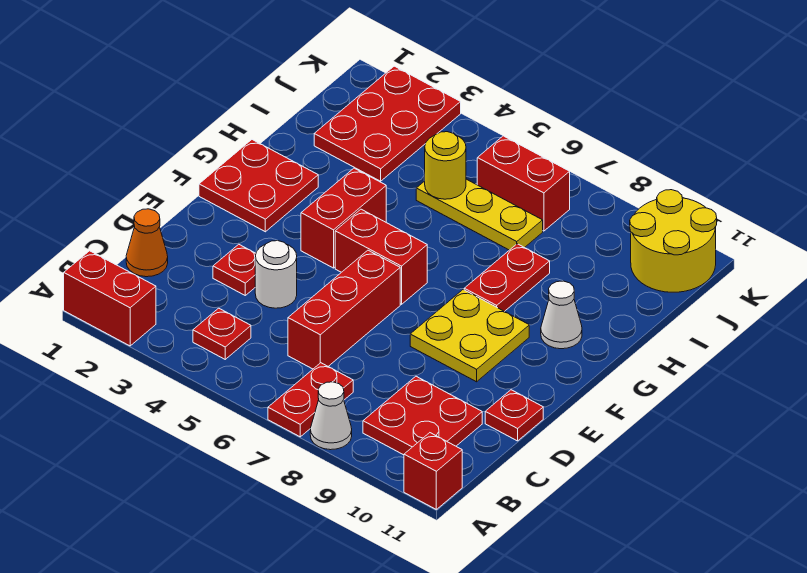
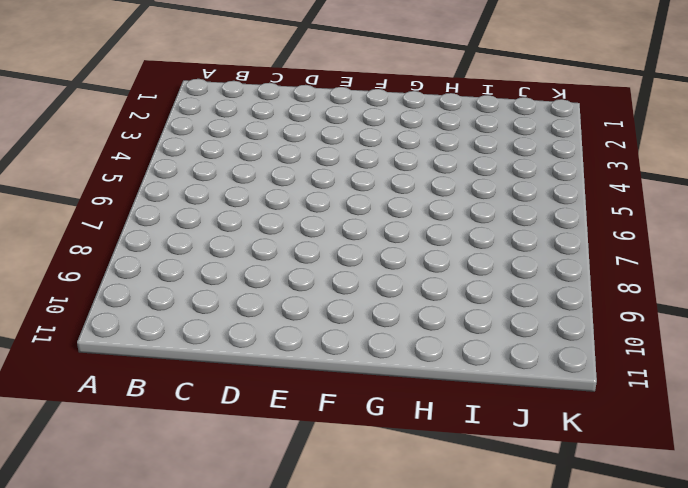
none -> red 1x2 brick [64,251,156,346]
none -> red 1x2 plate [268,363,353,437]
none -> white 1x1 cone [310,382,352,450]

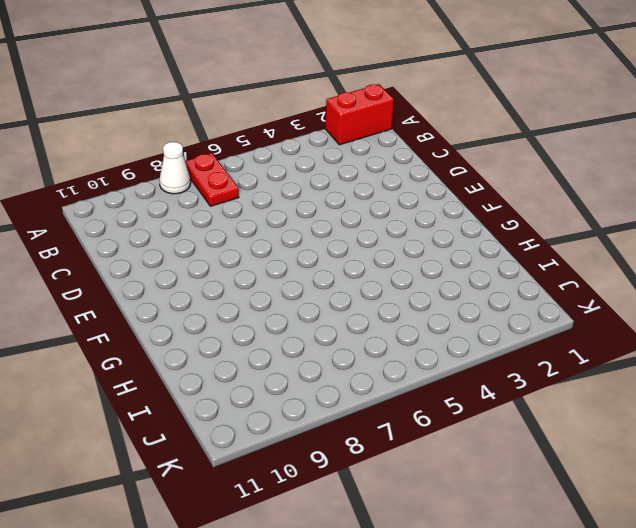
none -> red 1x1 brick [404,433,462,509]
none -> red 1x1 plate [193,308,251,359]
none -> red 2x2 plate [363,376,482,455]

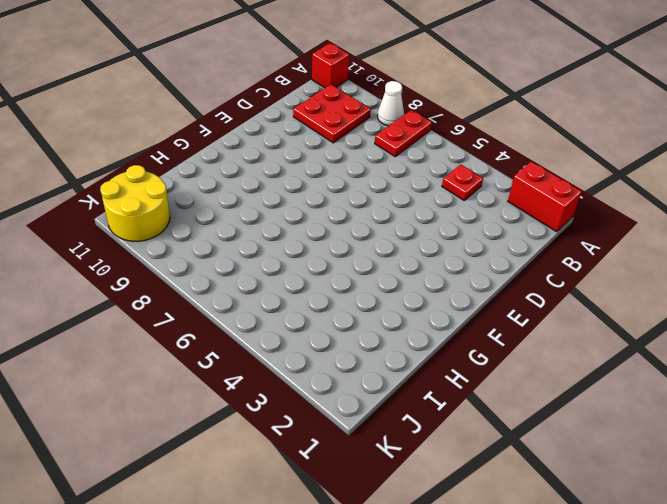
none -> orange 1x1 cone [126,209,168,277]
none -> red 1x3 brick [288,250,400,369]
none -> red 1x1 plate [213,244,256,295]

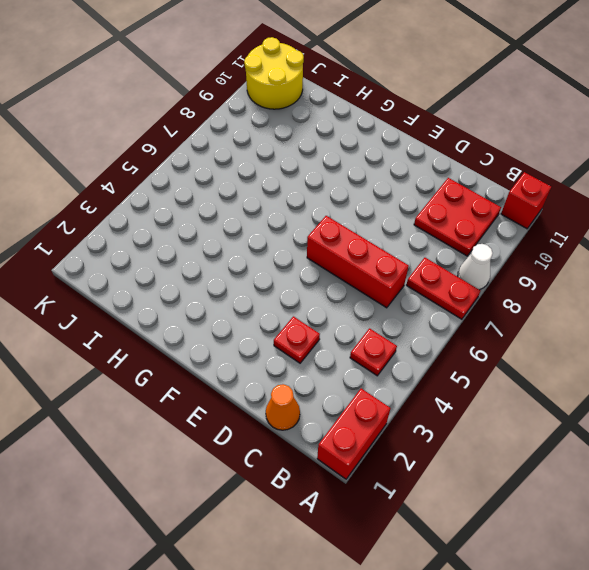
none -> white 1x1 round brick [255,241,297,308]
none -> red 1x1 plate [485,390,543,441]
none -> yellow 2x2 plate [410,290,529,382]

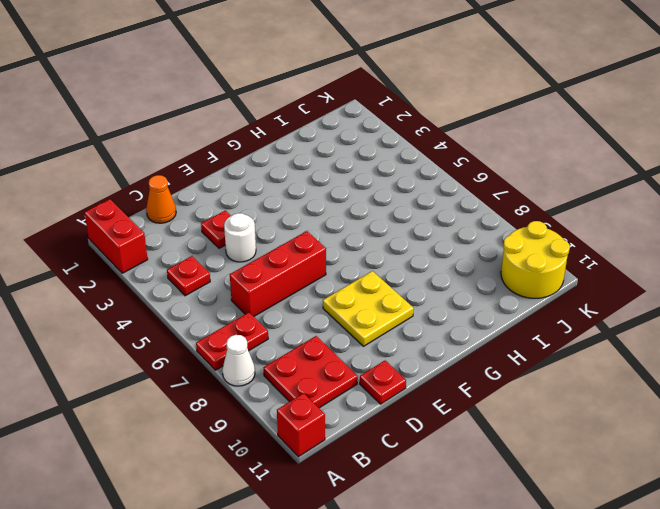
none -> red 2x2 plate [199,140,318,232]
none -> red 1x2 brick [301,168,386,268]
none -> red 1x2 brick [335,209,427,304]

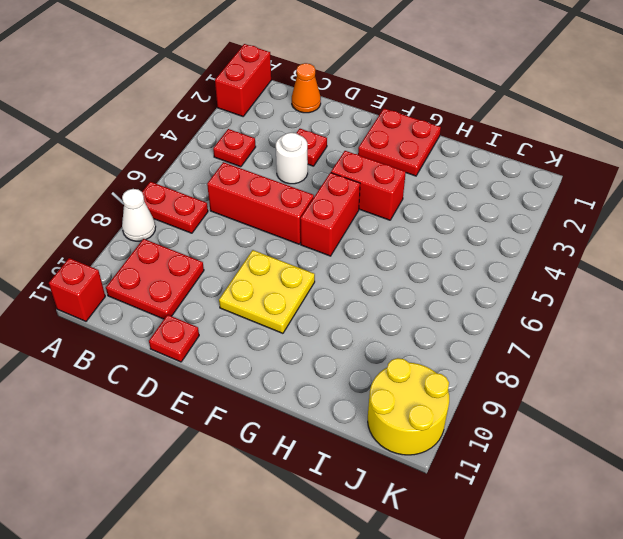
none -> red 1x2 plate [464,244,550,312]
none -> white 1x1 cone [541,281,582,349]
none -> red 2x3 plate [314,66,461,181]

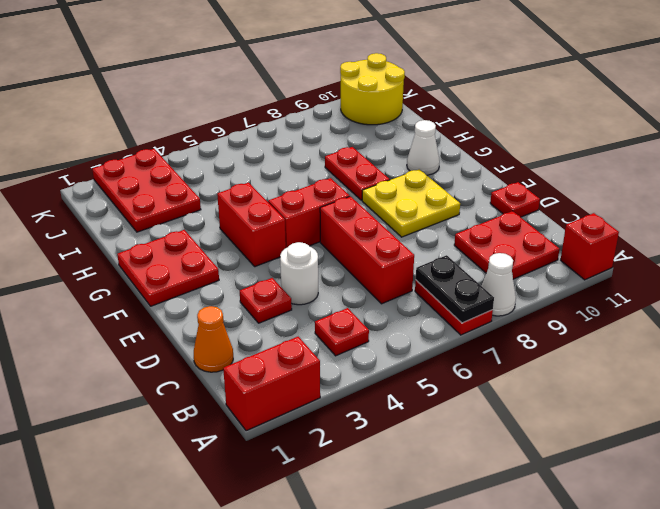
black 1x2 plate [416,255,494,323] -> none
none -> yellow 1x3 plate [416,179,543,250]
none -> red 1x2 brick [477,136,570,231]
none -> yellow 1x1 round brick [425,132,466,199]

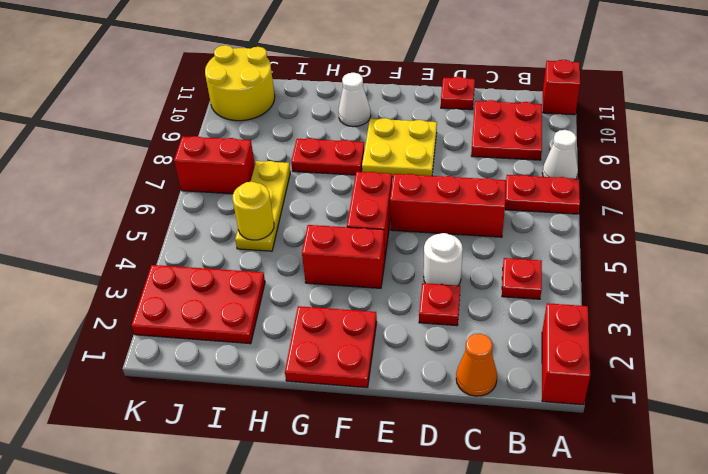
red 1x2 brick [174,136,255,194] -> red 1x2 brick turned to [477,136,570,231]

